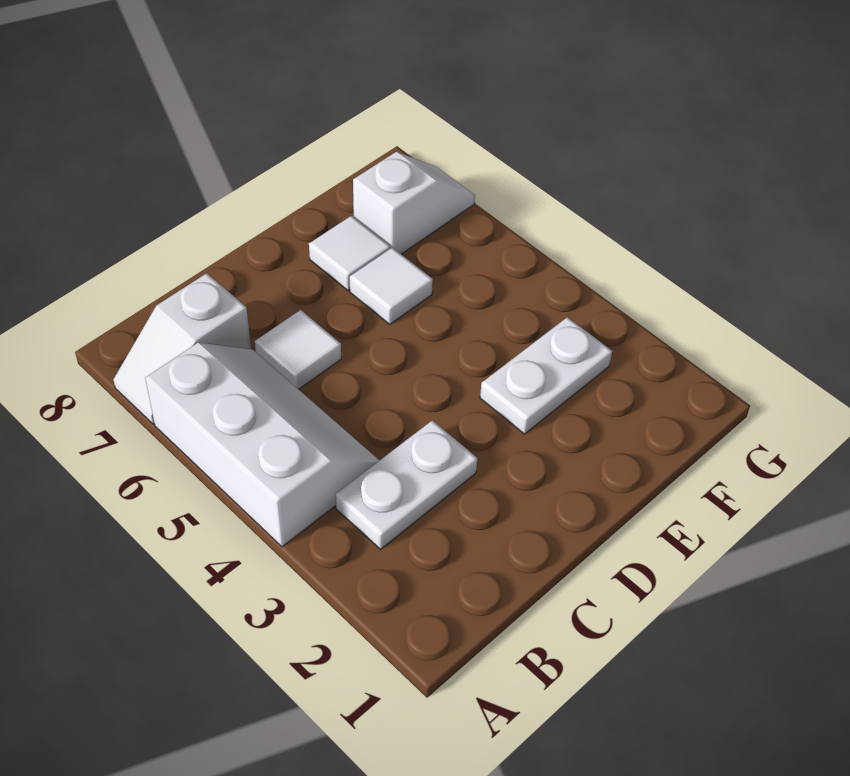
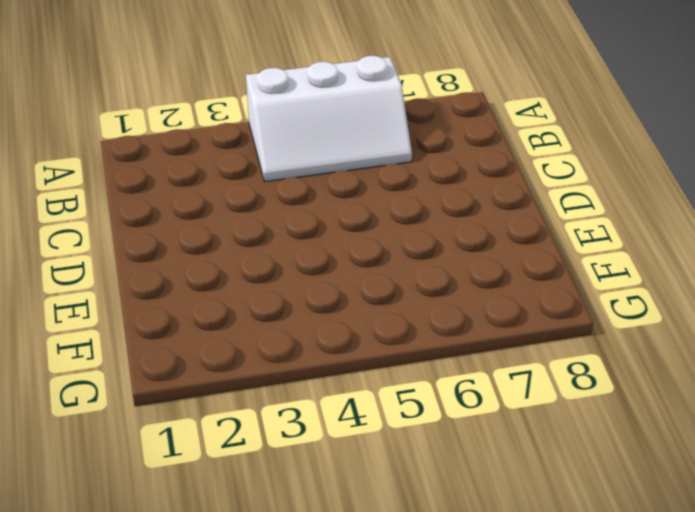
none -> white 1x2 slope [113,273,251,424]
none -> white 1x2 plate [336,420,477,549]

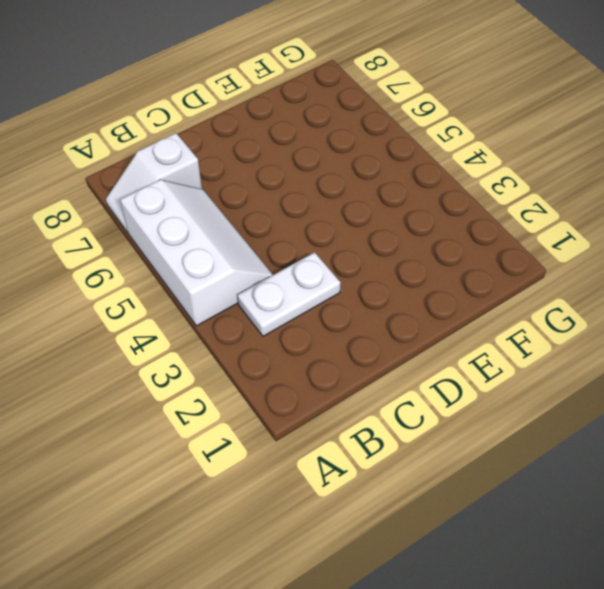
none -> white 1x1 tile [255,310,341,389]
none -> white 1x2 plate [480,317,612,434]

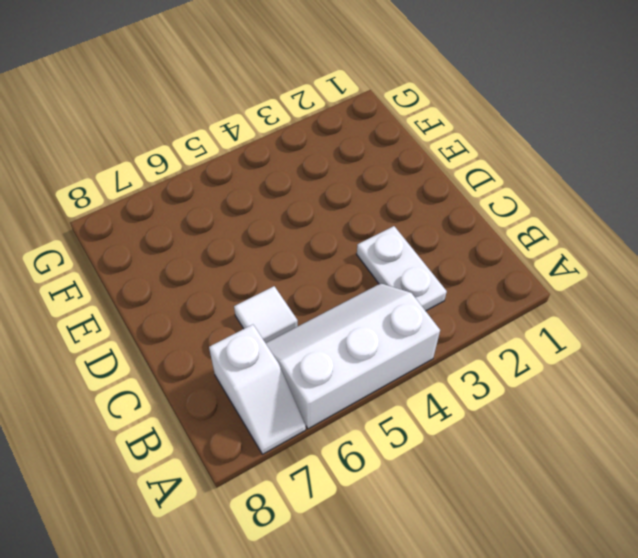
none -> white 1x2 plate [480,317,612,434]
none -> white 1x1 tile [350,247,433,324]

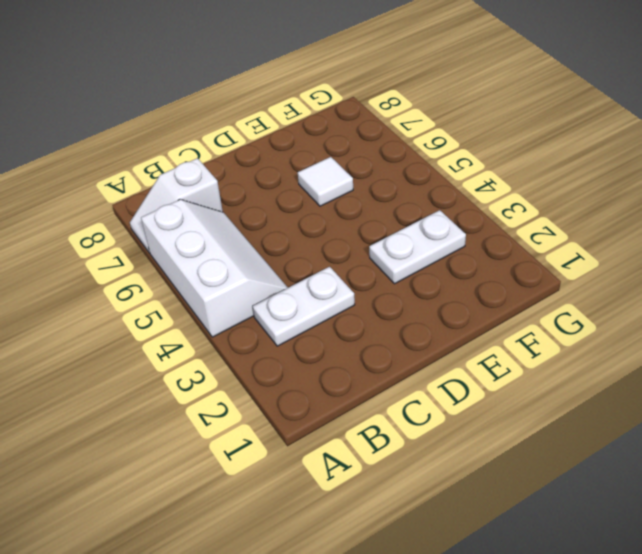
none -> white 1x1 tile [255,310,341,389]
none -> white 1x1 tile [309,216,390,291]

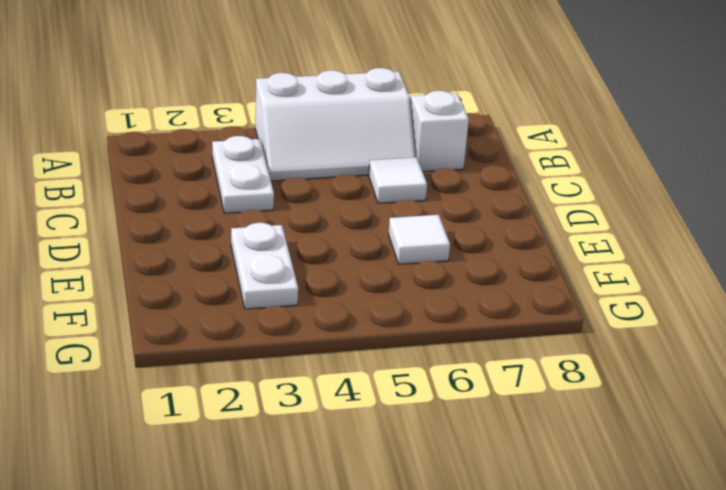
none -> white 1x1 tile [309,216,390,291]
none -> white 1x2 slope [353,152,475,254]

